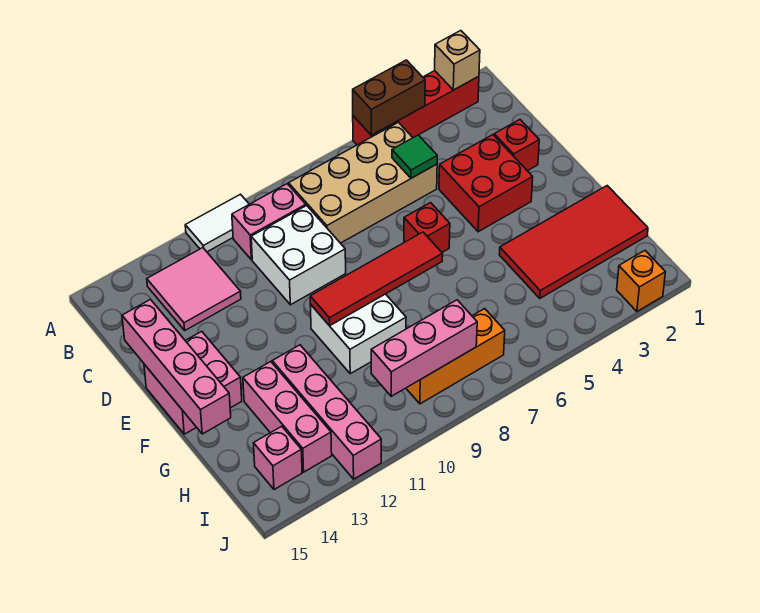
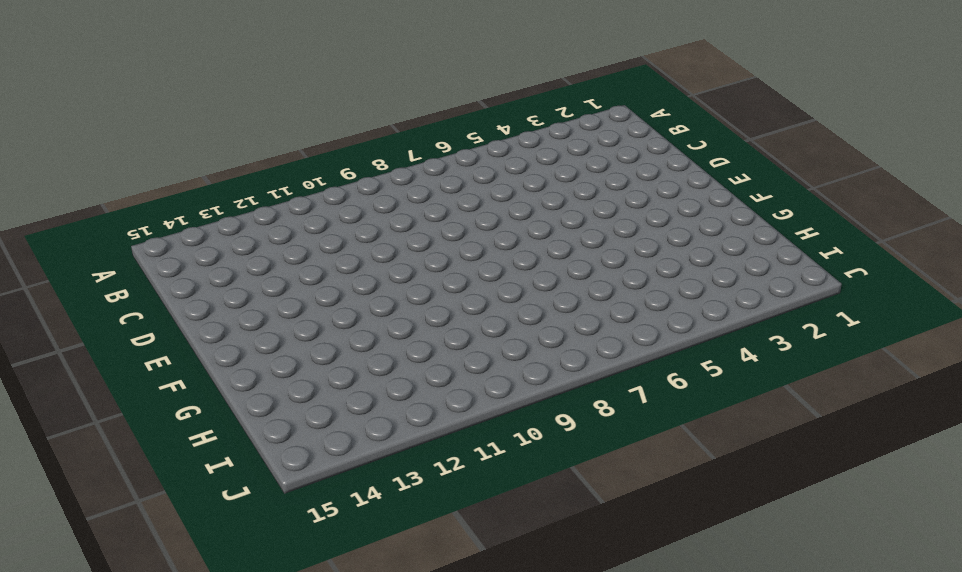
none -> red 1x4 brick [353,71,479,145]
none -> white 1x2 tile [185,194,249,252]
none -> tan 2x4 brick [289,122,437,243]

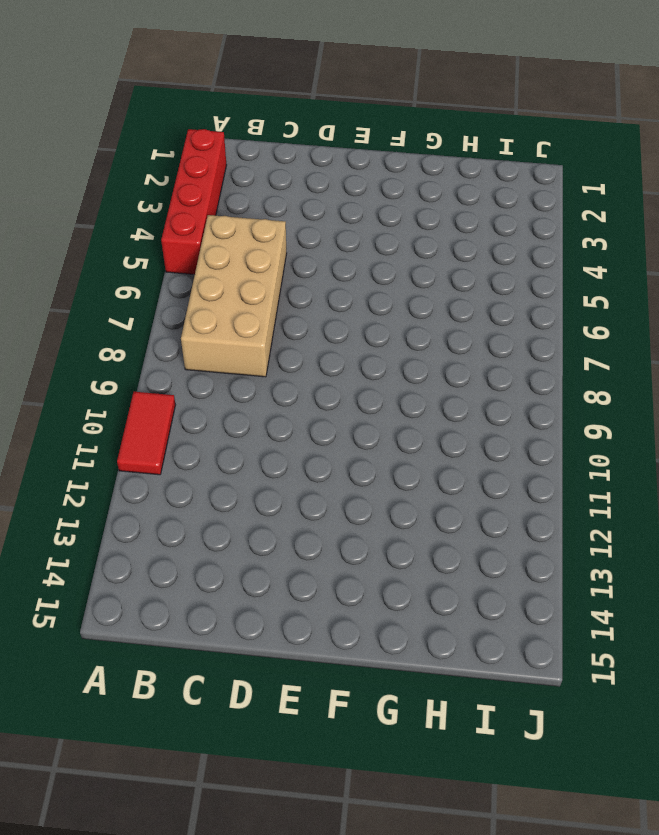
red 1x2 tile [117,392,175,475] -> white 1x2 tile [185,194,249,252]
none -> pink 1x2 brick [232,184,306,260]
none -> pink 2x2 tile [147,248,241,330]
none -> white 2x2 brick [251,206,346,305]

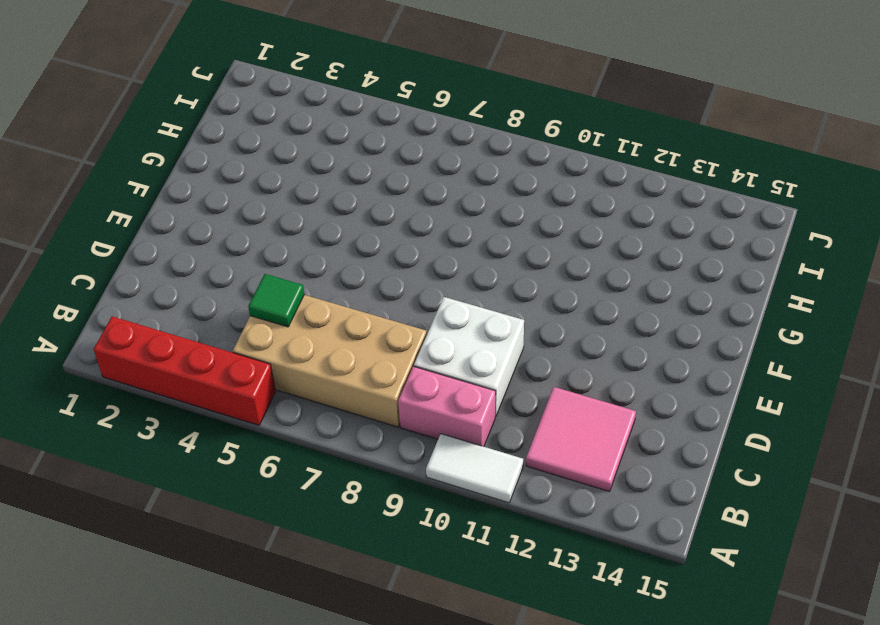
none -> red 1x1 brick [494,120,539,171]
none -> red 2x2 brick [439,135,533,232]
none -> red 1x1 brick [404,203,450,252]

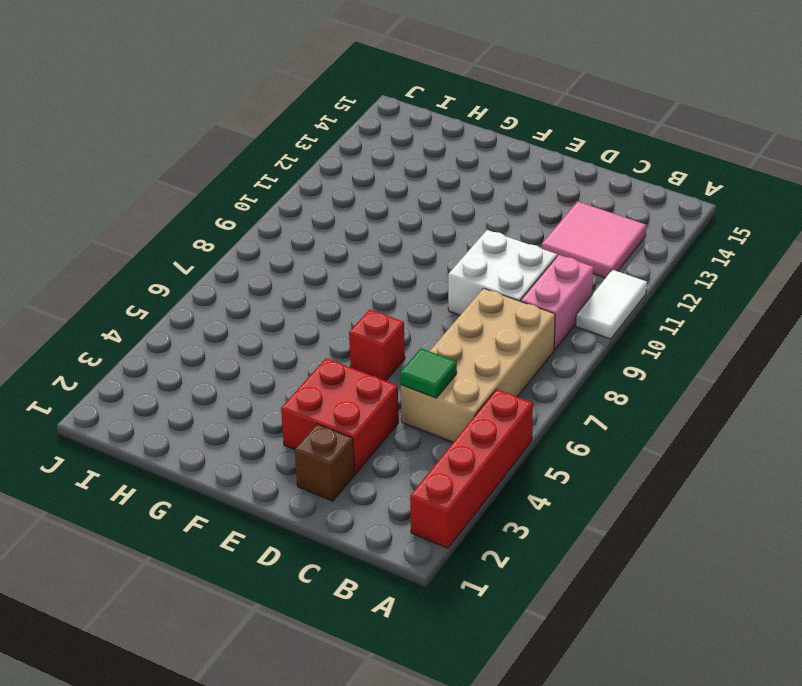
brown 1x1 brick [295,424,355,501] -> red 1x1 brick [494,120,539,171]
none -> pink 2x2 brick [144,331,242,434]
none -> white 2x2 brick [310,294,406,374]
none -> red 2x4 tile [499,186,648,298]

